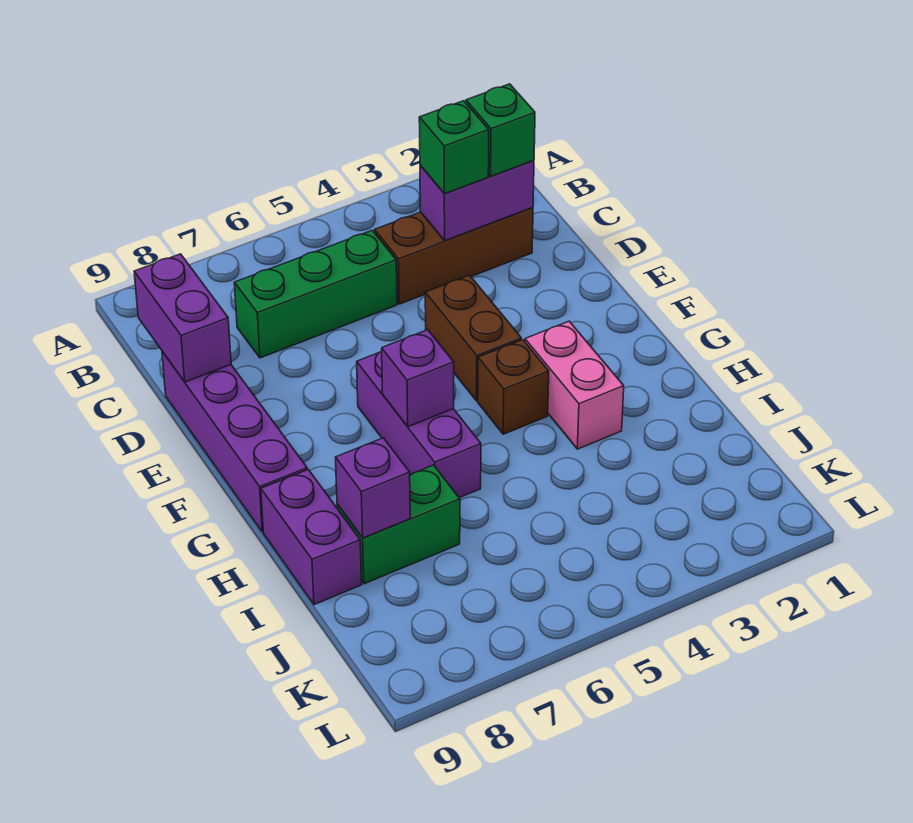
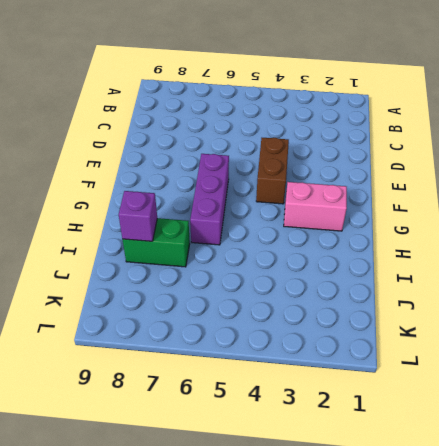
pink 1x2 brick [284,182,347,231] -> pink 1x2 brick turned to [525,321,624,449]
none -> brown 1x3 brick [375,207,533,304]
none -> green 1x3 brick [234,230,397,358]
none -> purple 1x4 brick [162,351,307,532]

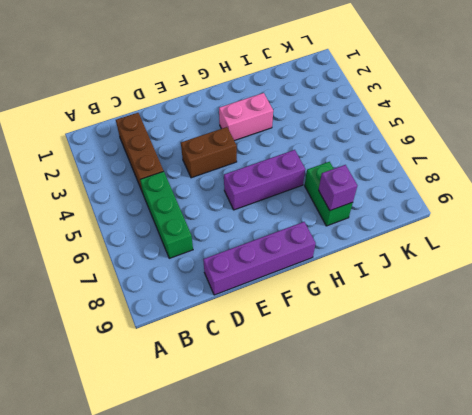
none -> brown 1x1 brick [478,340,549,434]
none -> purple 1x2 brick [261,470,362,605]
none -> purple 1x2 brick [420,160,534,241]

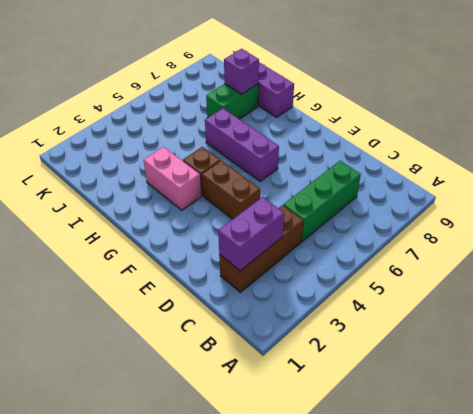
none -> purple 1x4 brick [162,351,307,532]
none -> purple 1x2 brick [134,254,231,382]
none -> purple 1x1 brick [382,330,454,427]

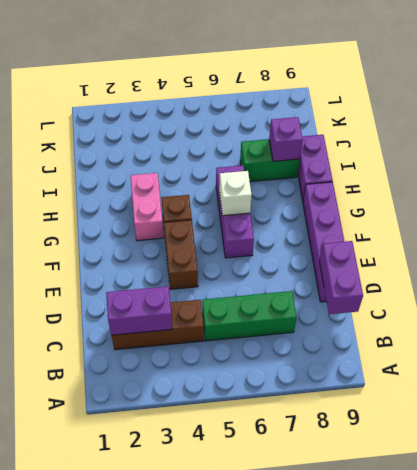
white 1x1 brick [219,171,252,216] -> purple 1x1 brick [382,330,454,427]
none -> green 1x1 brick [466,84,535,176]
none -> green 1x1 brick [419,101,489,194]

